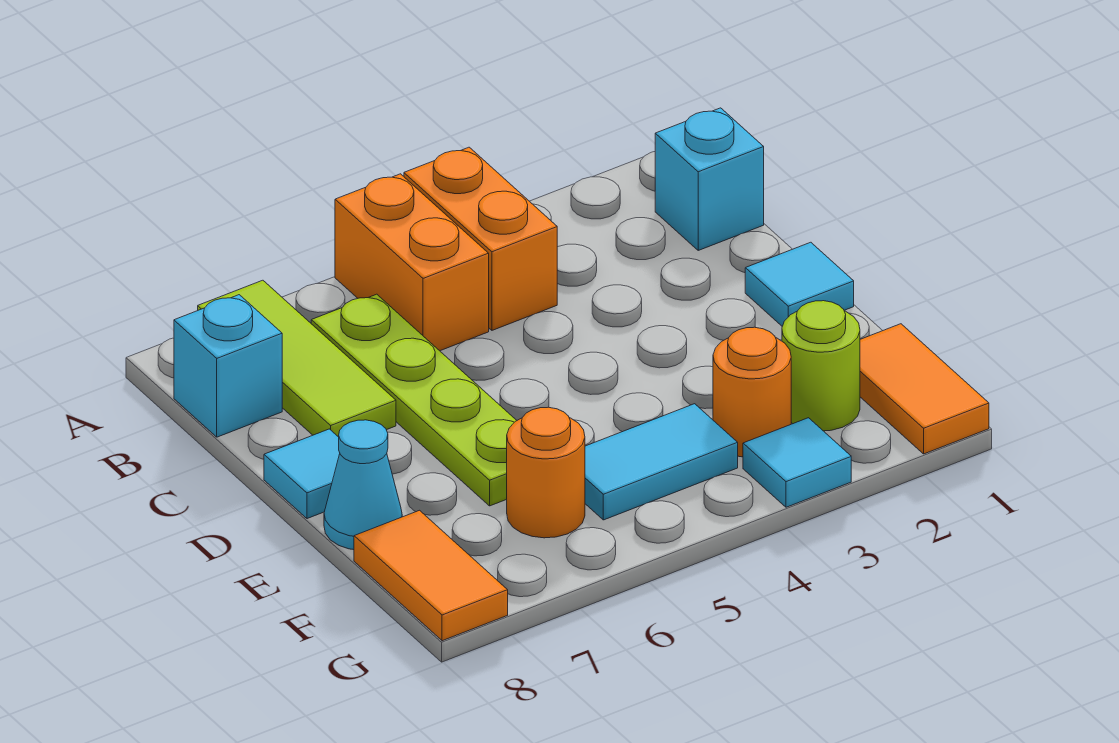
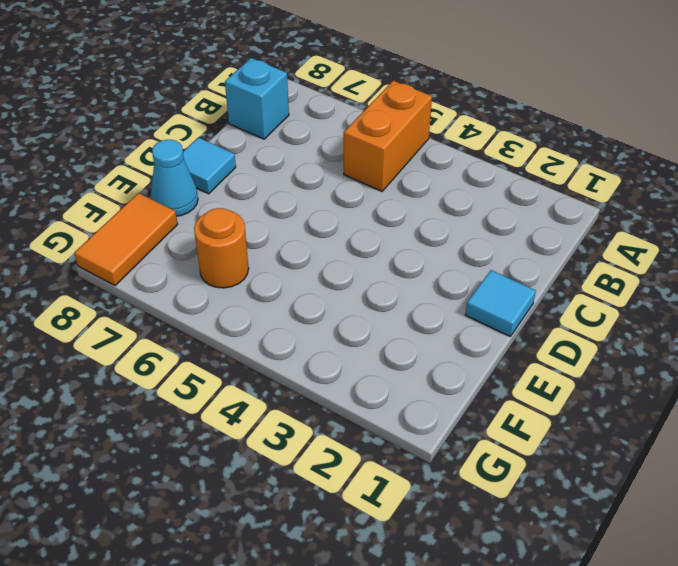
none -> orange 1x2 brick [404,147,557,330]
none -> lime 1x3 tile [198,280,396,437]
none -> cyan 1x1 brick [655,108,764,250]

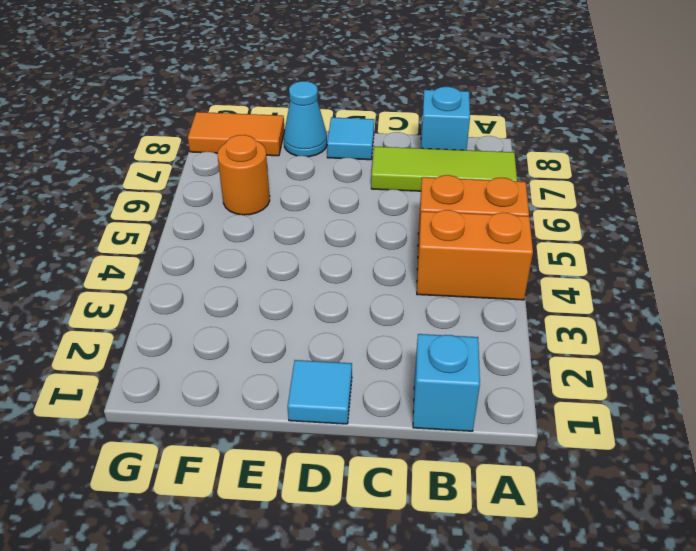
none -> lime 1x4 plate [311,294,517,506]
none -> orange 1x2 tile [860,324,989,454]
none -> lime 1x1 round brick [782,301,860,431]

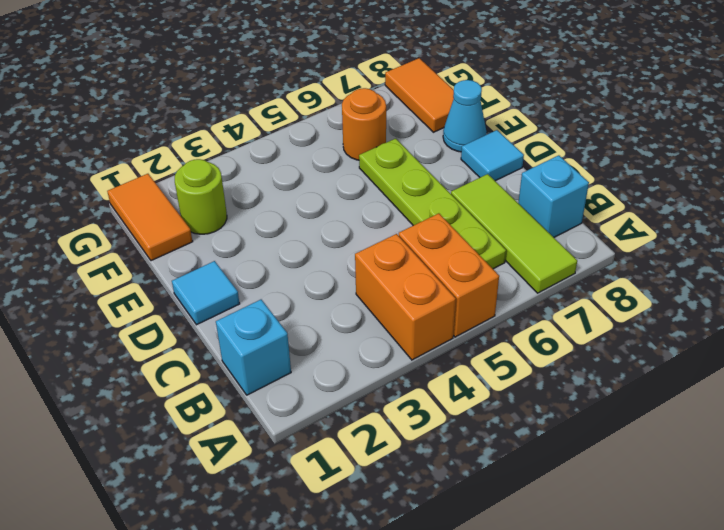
none -> orange 1x1 round brick [713,327,791,457]
none -> cyan 1x2 tile [585,404,738,520]
none -> cyan 1x1 tile [743,418,851,507]

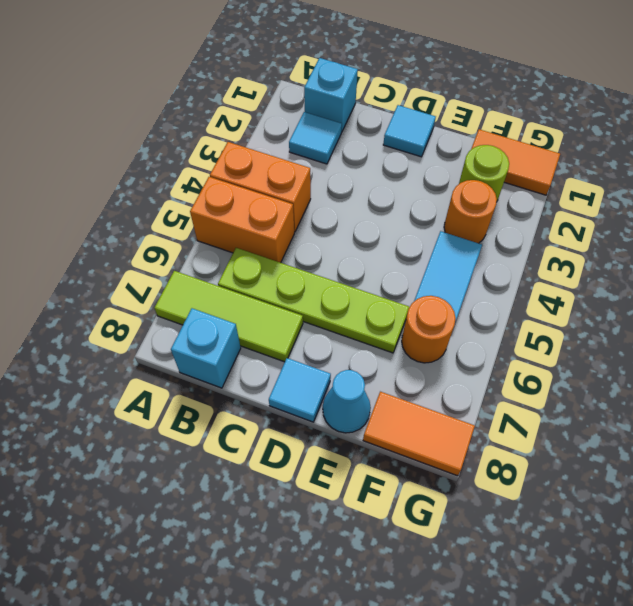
cyan 1x1 tile [289,112,342,164] -> cyan 1x1 tile moved to [743,418,851,507]

